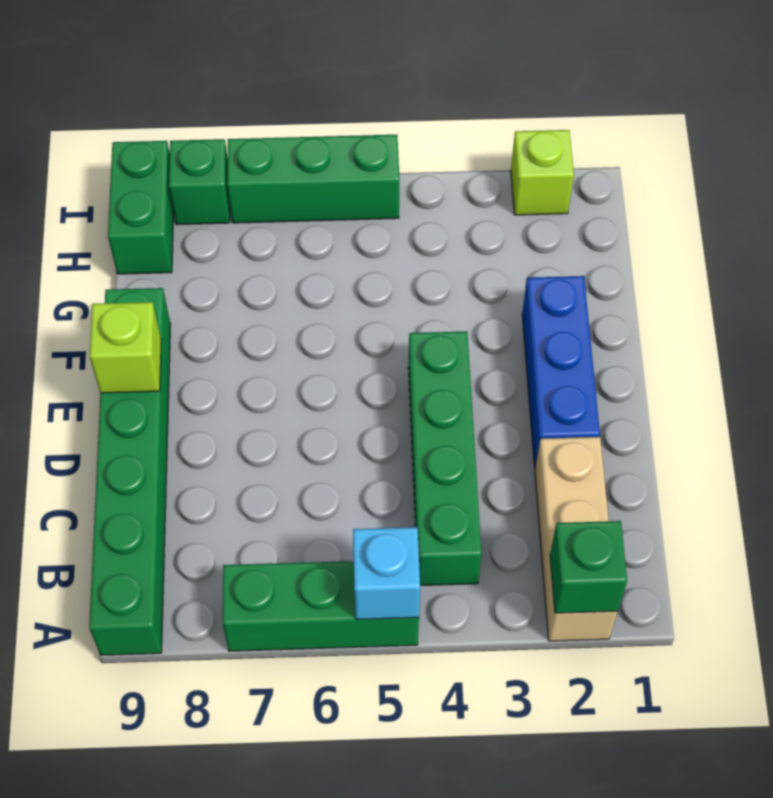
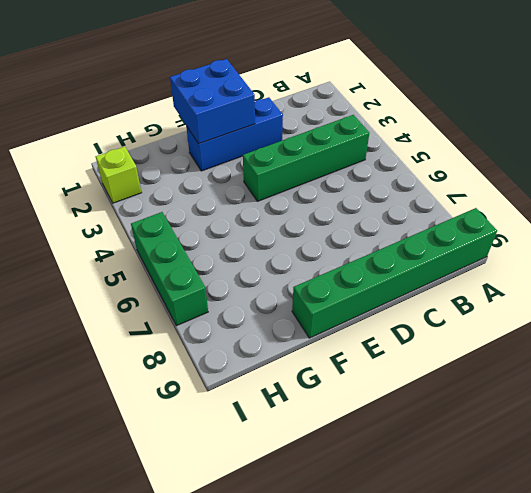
blue 2x2 brick [170,59,255,144] -> none
none -> tan 1x3 brick [535,437,618,641]
none -> green 1x3 brick [223,561,419,651]
none -> green 1x2 brick [108,141,174,274]

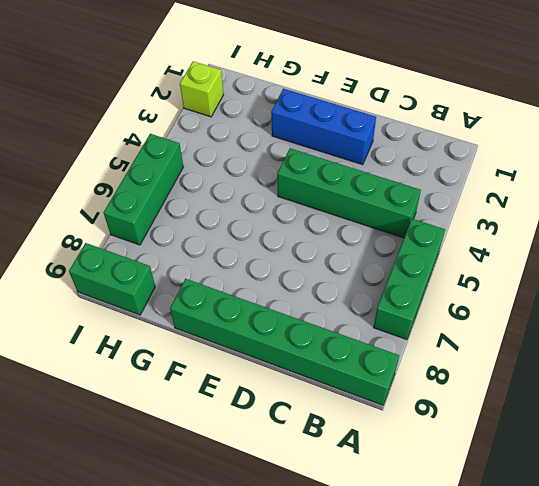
none -> tan 1x3 brick [535,437,618,641]
none -> green 1x1 brick [169,139,230,225]
none -> green 1x1 brick [550,521,627,613]

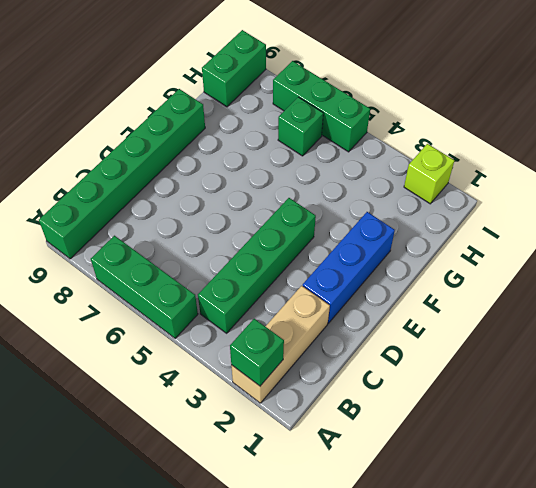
green 1x1 brick [278,97,323,156] -> green 1x1 brick moved to [169,139,230,225]
none -> cyan 1x1 brick [353,527,420,619]
none -> lime 1x1 brick [90,302,161,393]

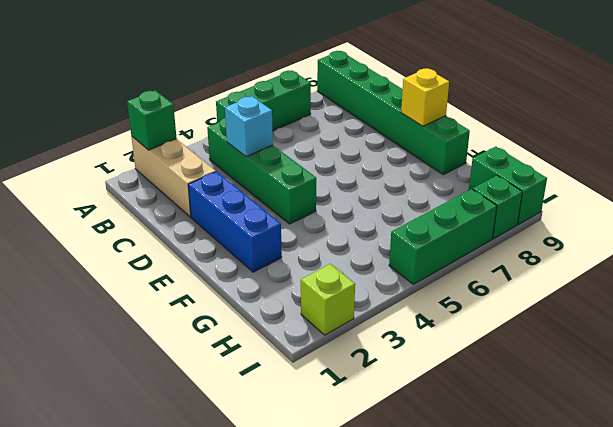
cyan 1x1 brick [225,96,273,157] -> cyan 1x1 brick moved to [353,527,420,619]
yellow 1x1 brick [401,69,449,126] -> lime 1x1 brick [90,302,161,393]

